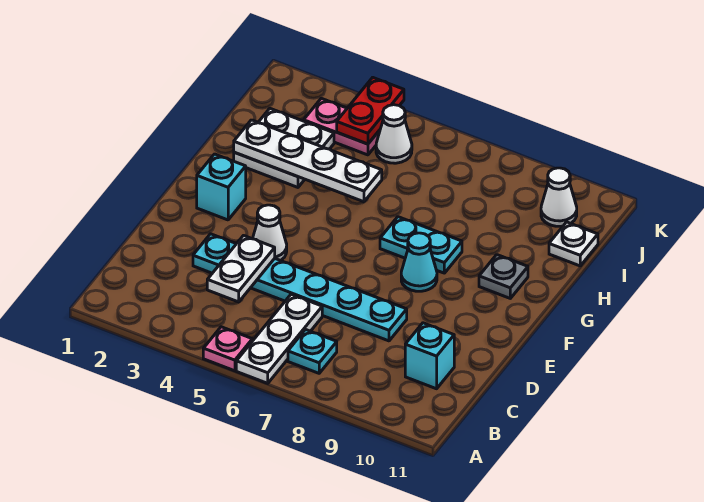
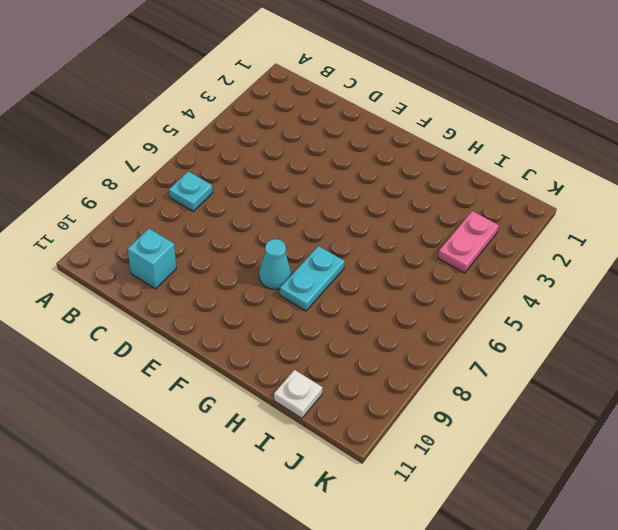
none -> pink 1x1 plate [203,327,252,371]
none -> white 1x3 plate [236,294,322,383]
none -> cyan 1x6 plate [193,234,407,341]

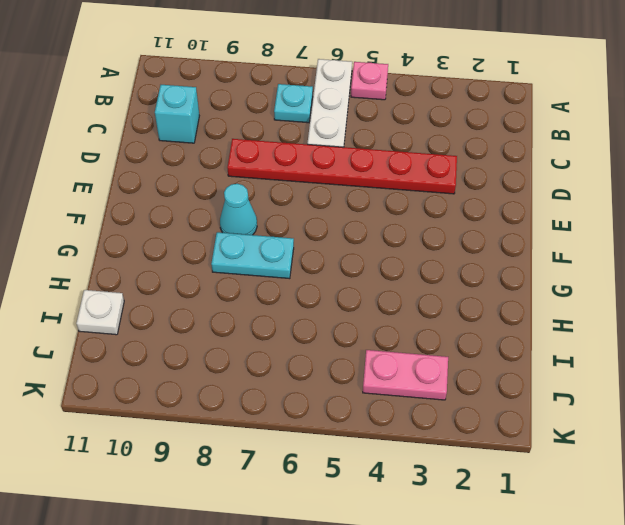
red 1x6 plate [227,139,457,194] -> cyan 1x6 plate [193,234,407,341]
none -> white 1x1 cone [253,205,287,261]
none -> cyan 1x1 brick [197,154,246,220]
none -> grey 1x1 plate [479,255,528,298]

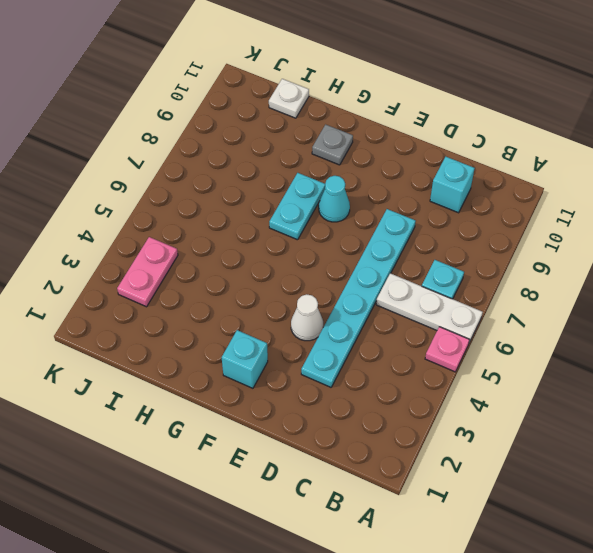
none -> white 2x2 plate [234,109,334,187]
none -> white 1x1 cone [376,105,412,163]
none -> white 1x1 cone [541,168,577,226]

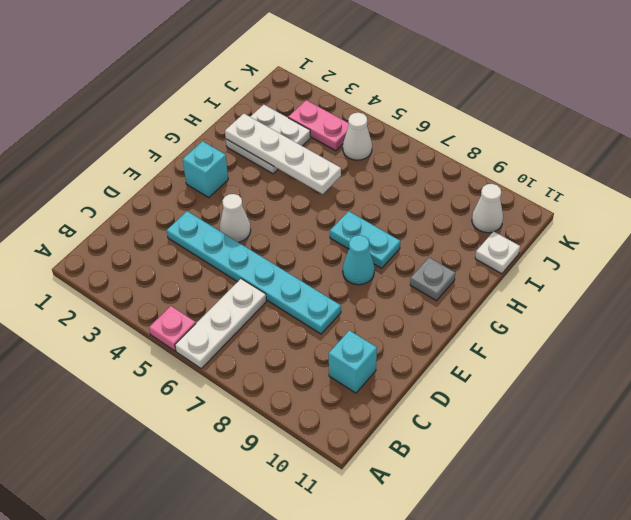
none -> cyan 1x1 plate [288,330,337,373]
none -> white 1x2 plate [207,236,275,302]
none -> red 1x2 plate [337,78,404,144]

